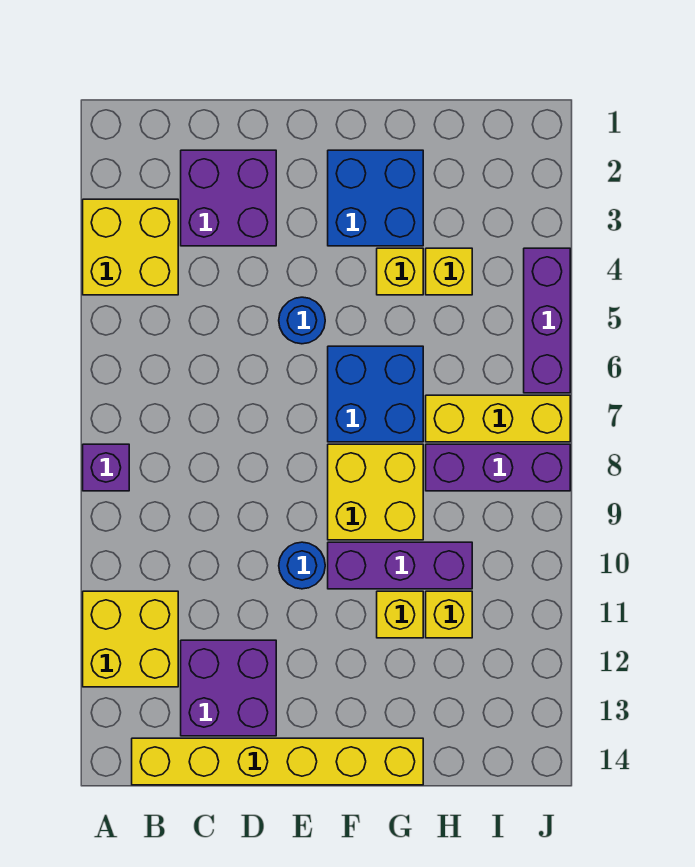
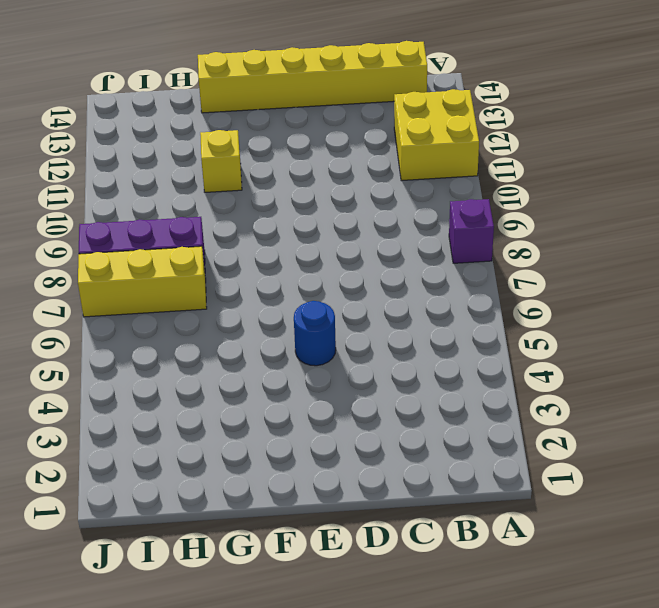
none -> yellow 2x2 brick [83,199,178,295]
none -> purple 2x2 brick [181,150,276,246]
none -> purple 2x2 brick [181,640,276,736]

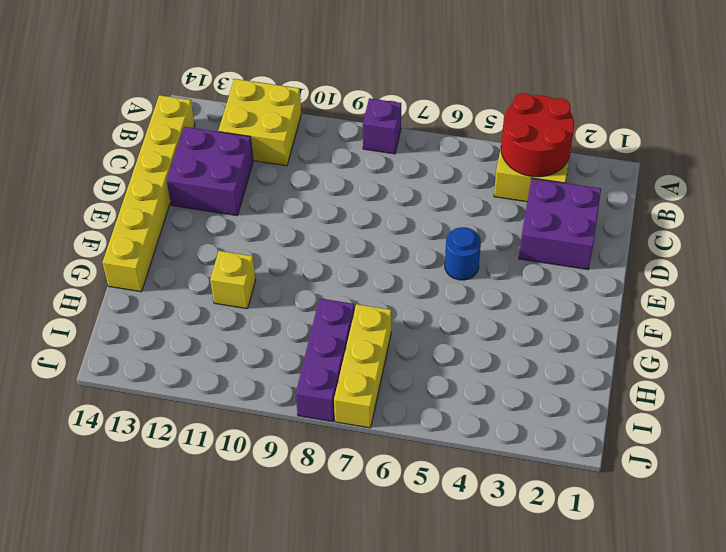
red 2x2 round brick [501,93,574,177] -> none
none -> blue 1x1 round brick [279,542,325,589]
none -> blue 2x2 brick [328,150,423,246]
none -> blue 2x2 brick [328,346,423,442]

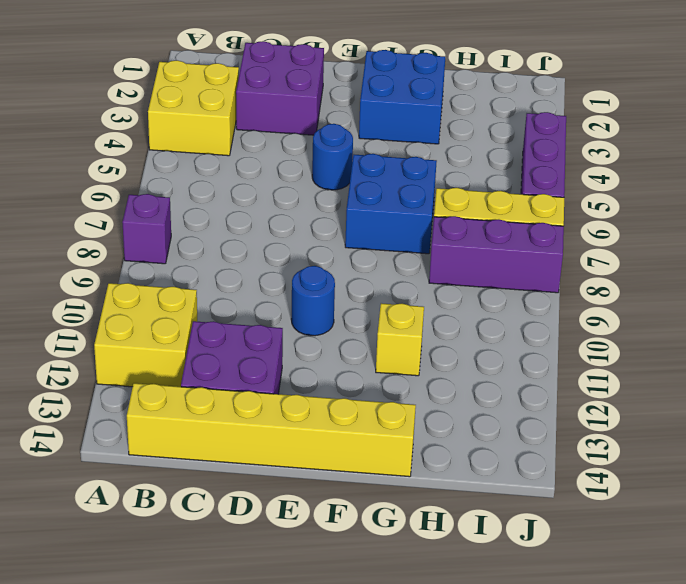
none -> yellow 2x2 brick [328,444,423,540]
none -> purple 1x3 brick [328,542,472,589]
none -> yellow 1x1 brick [377,248,423,295]

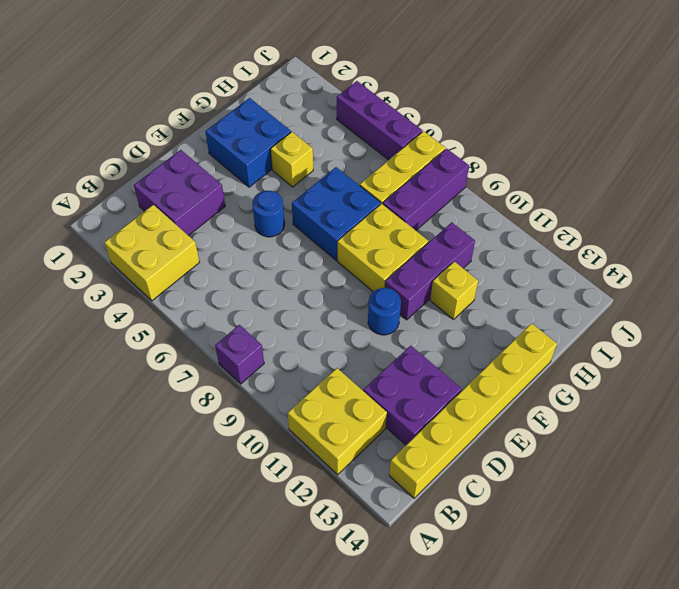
none -> yellow 1x1 brick [426,248,472,295]
none -> yellow 1x1 brick [426,591,472,638]

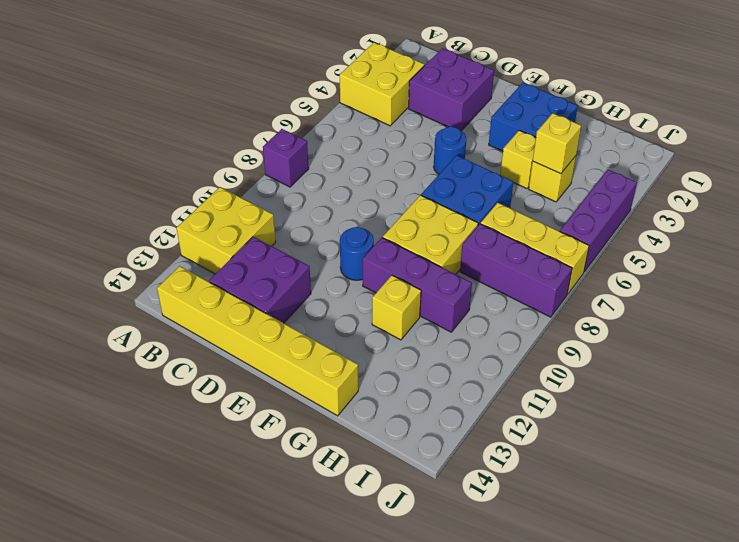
yellow 1x1 brick [533,113,581,174] -> yellow 1x1 brick moved to [426,591,472,638]

